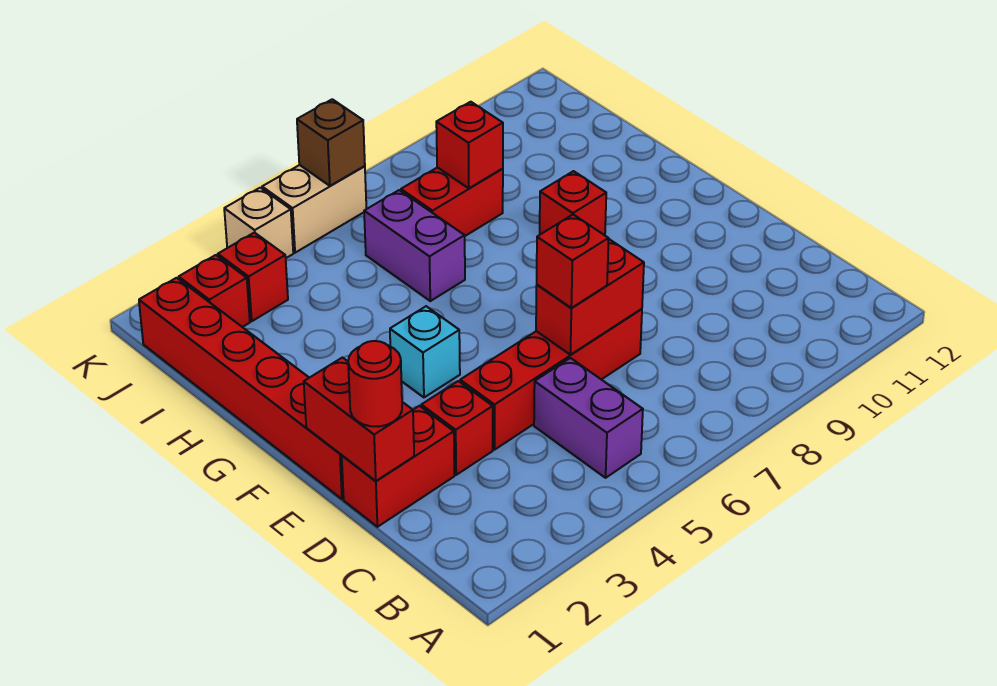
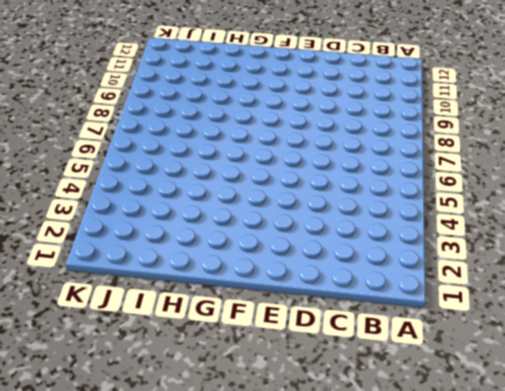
none -> purple 1x2 brick [534,358,643,478]
none -> red 1x2 brick [342,406,454,527]
none -> red 1x1 brick [421,381,493,475]

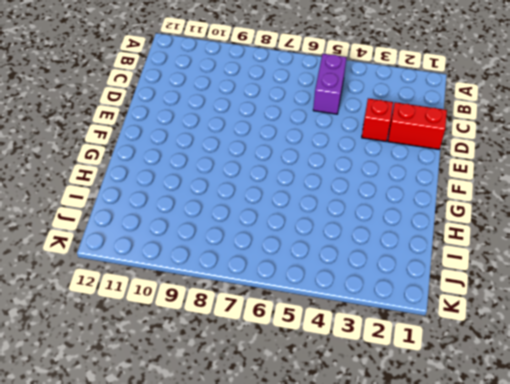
none -> red 1x4 brick [460,309,642,450]
none -> red 1x6 brick [139,278,344,499]
none -> cyan 1x1 brick [390,306,460,397]

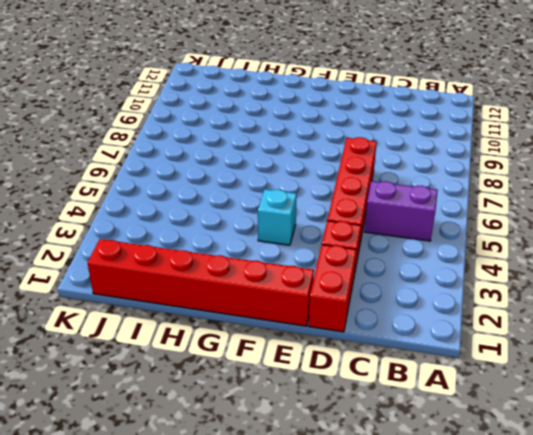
none -> red 1x1 brick [540,171,606,235]
none -> purple 1x2 brick [364,190,465,301]
none -> red 1x2 brick [401,167,503,236]

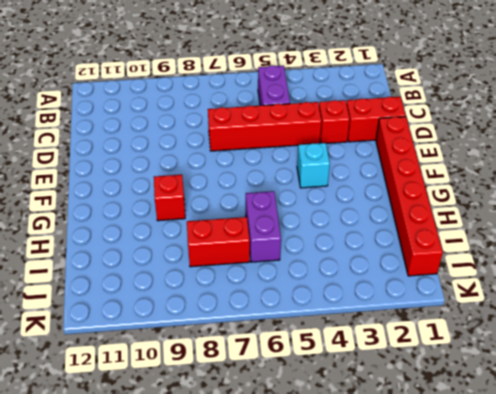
none -> red 1x1 brick [179,255,250,327]
none -> red 1x1 brick [218,232,288,321]
none -> tan 1x1 brick [224,188,293,258]

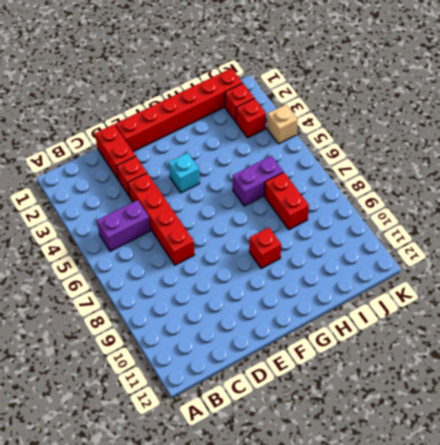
none -> tan 1x2 brick [262,165,366,253]
none -> red 1x2 brick [304,358,414,481]
none -> red 1x2 brick [536,239,644,355]

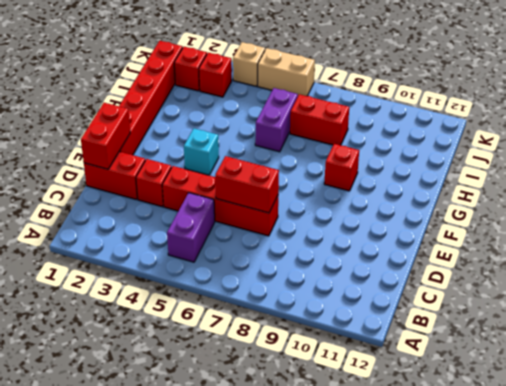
none -> red 1x1 brick [436,102,503,188]
none -> brown 1x1 brick [297,99,365,186]
none -> red 1x1 round brick [348,341,402,427]

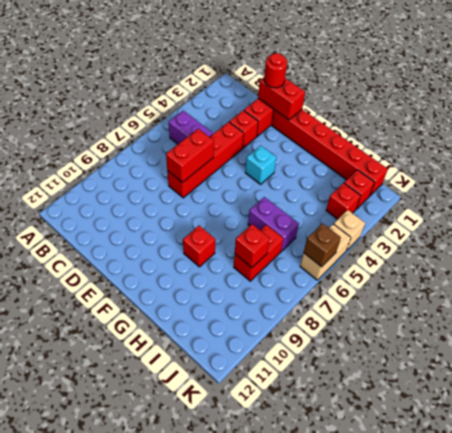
none -> red 1x1 brick [537,215,609,308]

